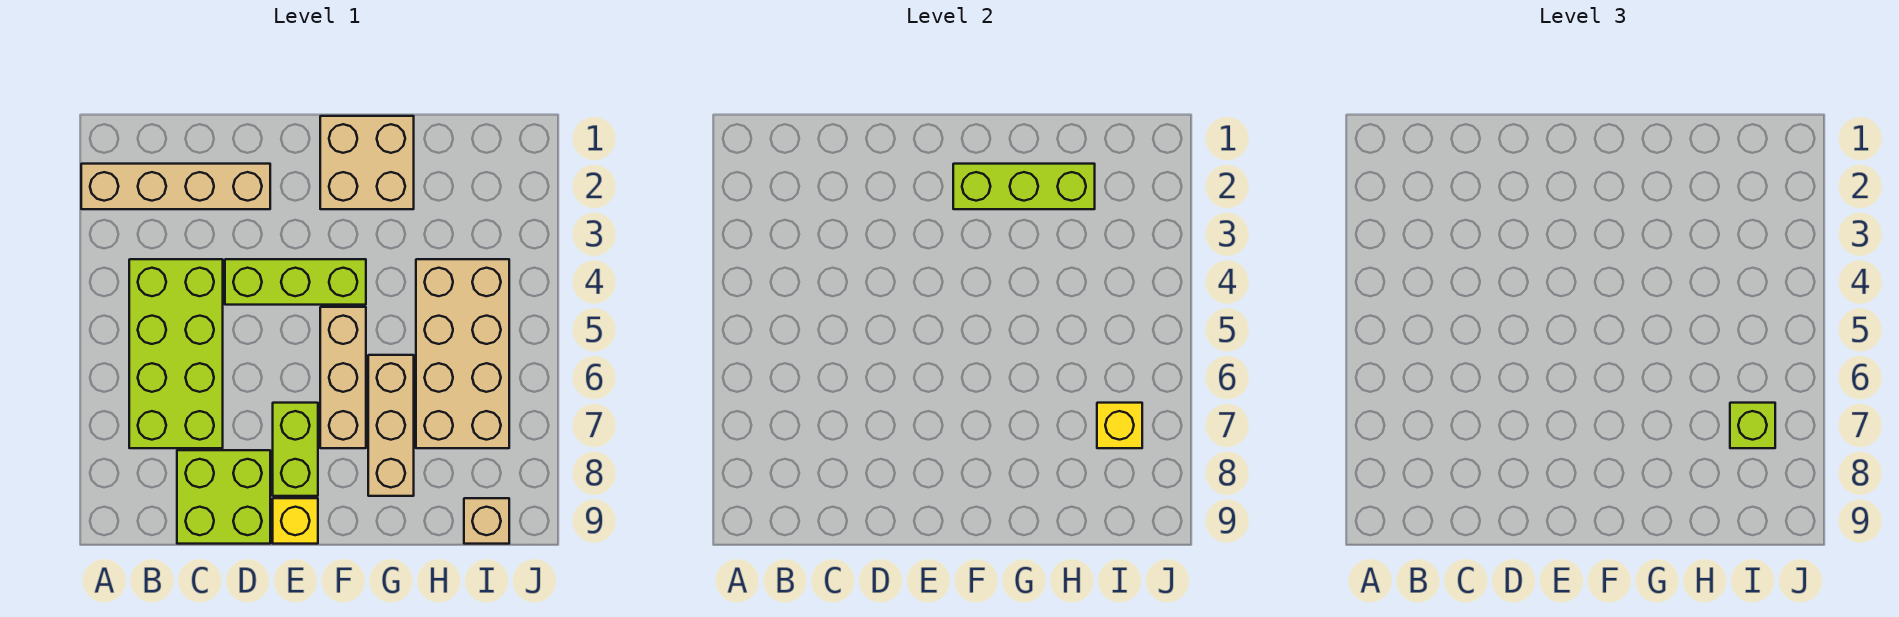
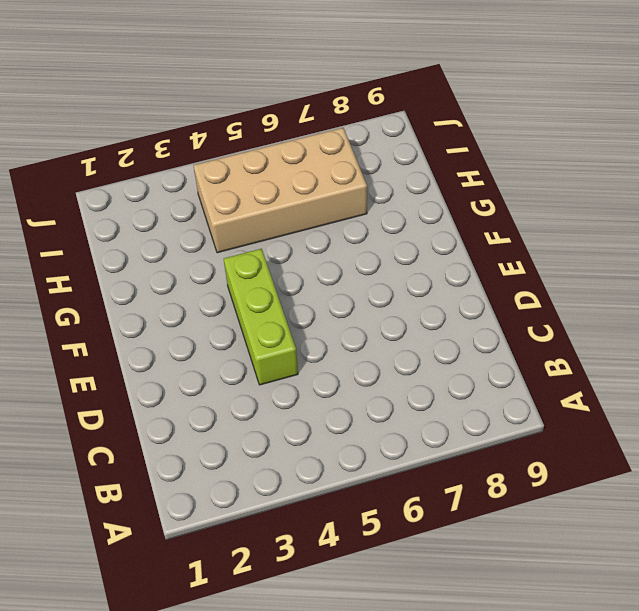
none -> tan 1x4 brick [81,164,270,209]
none -> lime 2x4 brick [129,259,223,448]
none -> lime 2x2 brick [177,450,270,544]

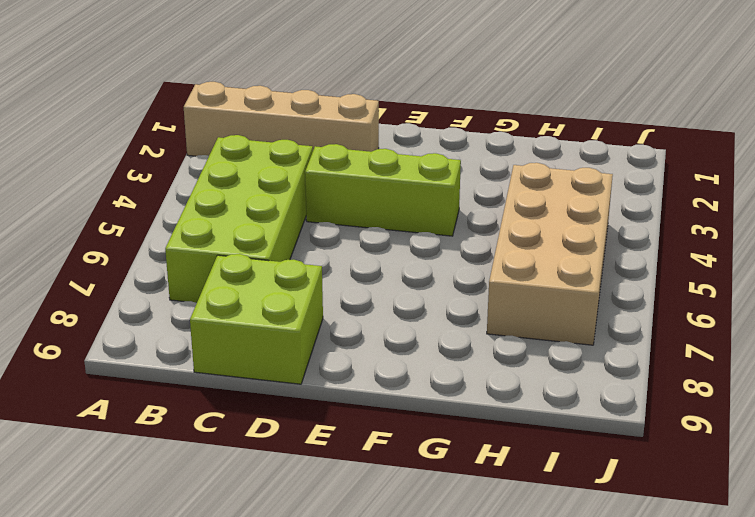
none -> lime 1x2 brick [273,403,318,496]
none -> yellow 1x1 brick [273,498,318,544]
none -> tan 2x2 brick [320,116,414,209]

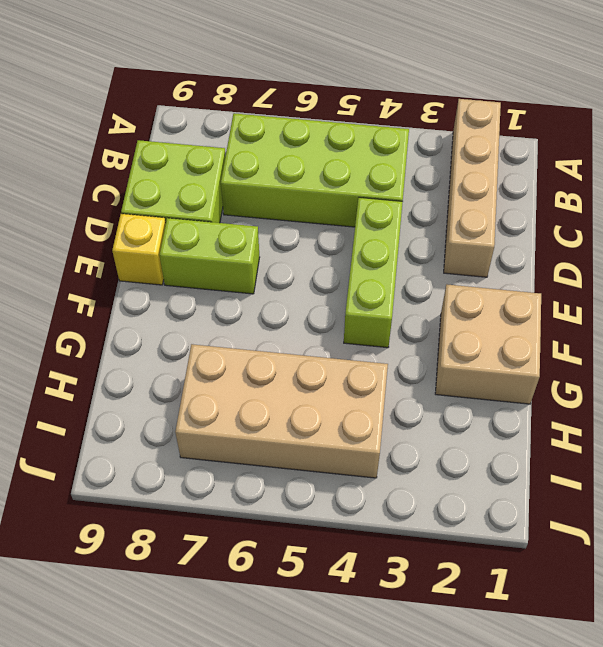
none -> tan 1x3 brick [320,307,366,448]
none -> tan 1x3 brick [368,355,414,496]
none -> tan 1x1 brick [464,498,509,544]

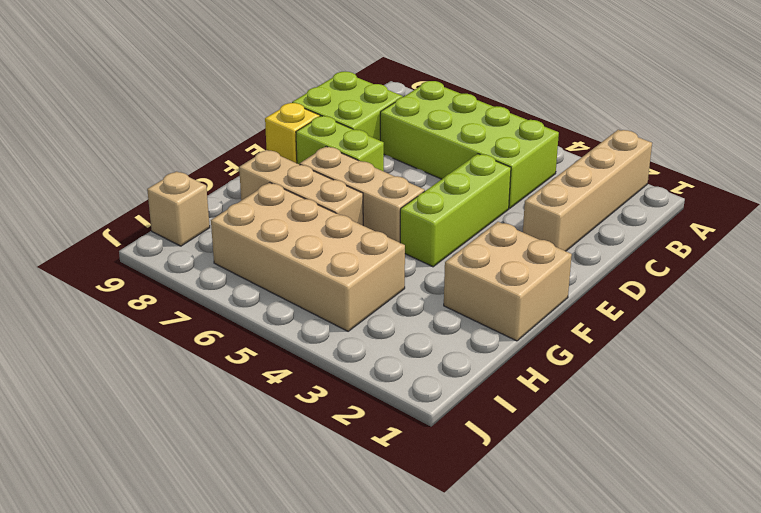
none -> lime 1x3 brick [953,164,1095,209]
none -> yellow 1x1 brick [1097,403,1142,448]
none -> lime 1x1 brick [1730,403,1775,448]

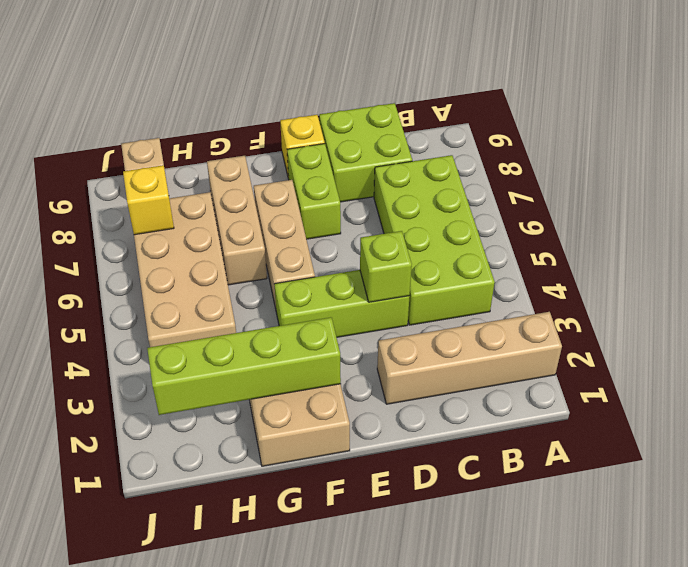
lime 1x1 brick [360,231,412,302] -> lime 1x1 brick moved to [1730,403,1775,448]
lime 1x4 brick [147,317,341,415] -> lime 1x3 brick [953,164,1095,209]

